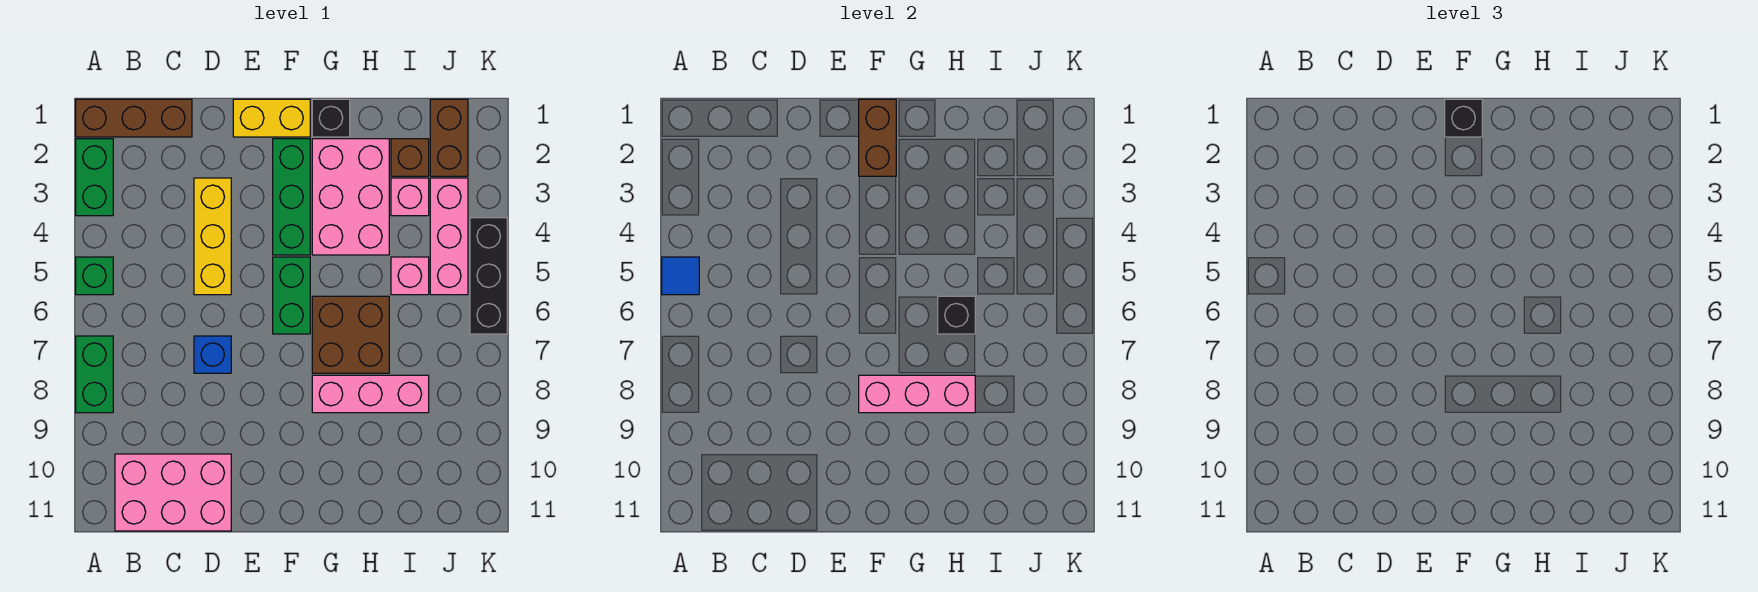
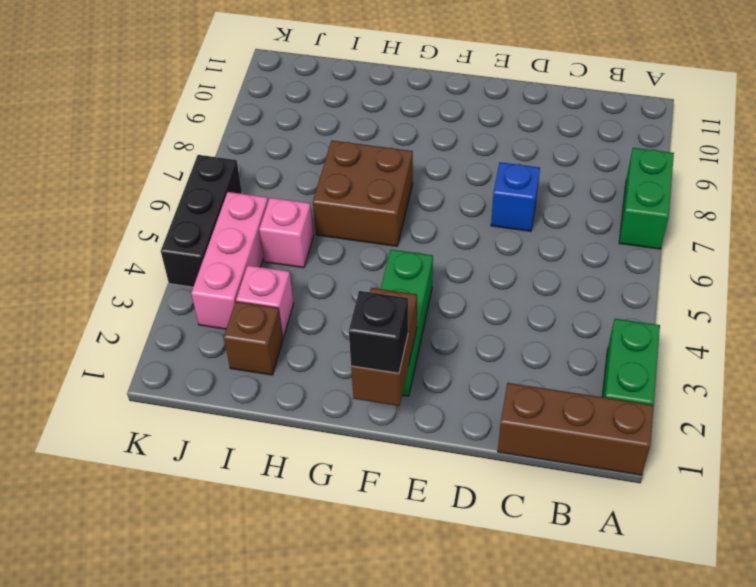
none -> green 1x1 brick [76,257,113,295]
none -> pink 2x3 brick [115,454,231,531]
none -> yellow 1x3 brick [194,178,231,295]

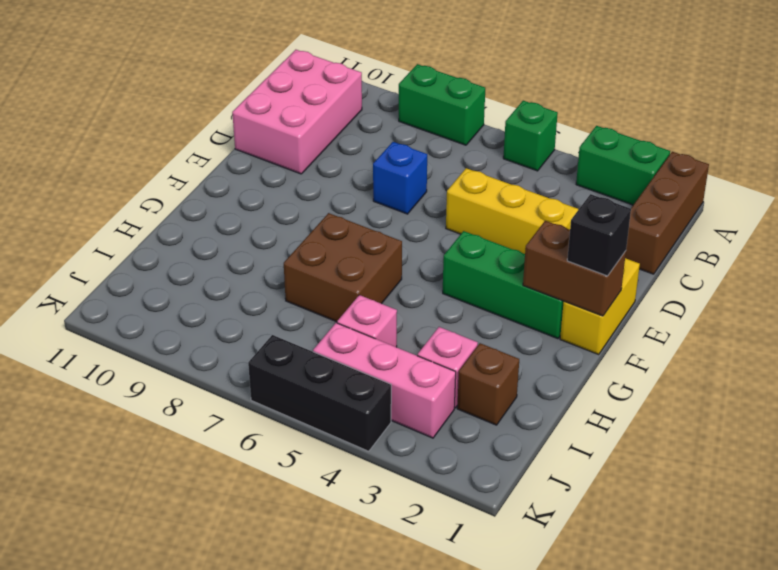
none -> green 1x2 brick [273,257,310,334]
none -> black 1x1 brick [312,99,350,137]
none -> pink 2x3 brick [312,139,389,255]

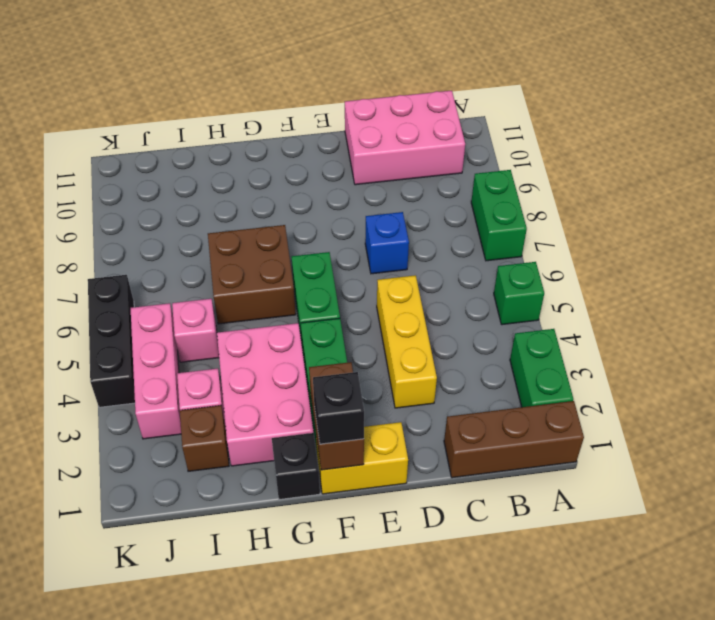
none -> pink 1x3 brick [312,375,429,413]
none -> brown 1x2 brick [430,99,468,176]
none -> blue 1x1 tile [662,257,699,295]

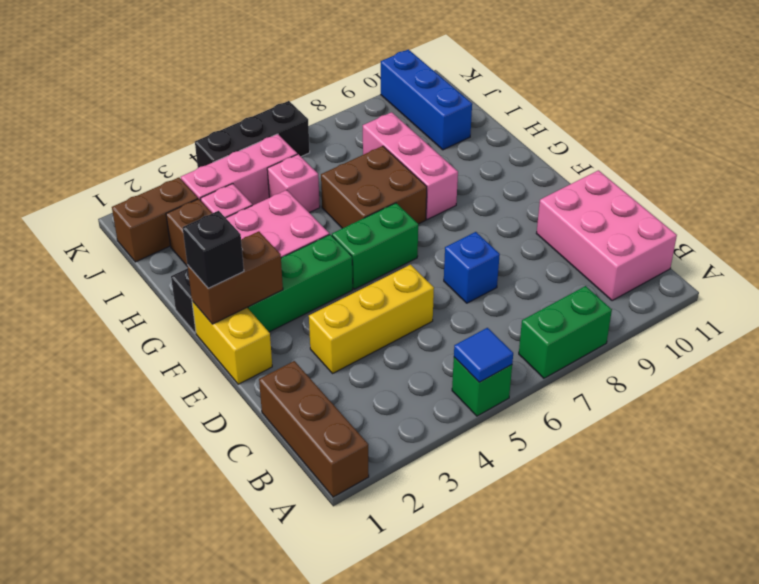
blue 1x3 brick [381,49,472,150] -> none
none -> green 1x2 brick [76,139,113,216]
none -> pink 1x3 brick [859,375,975,413]
none -> black 1x1 brick [938,296,975,334]

